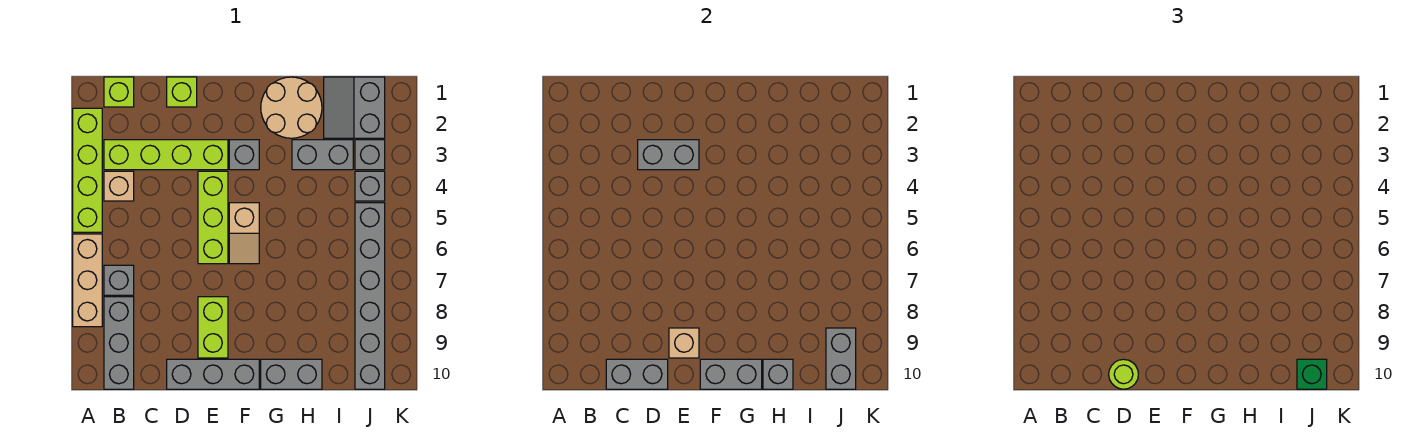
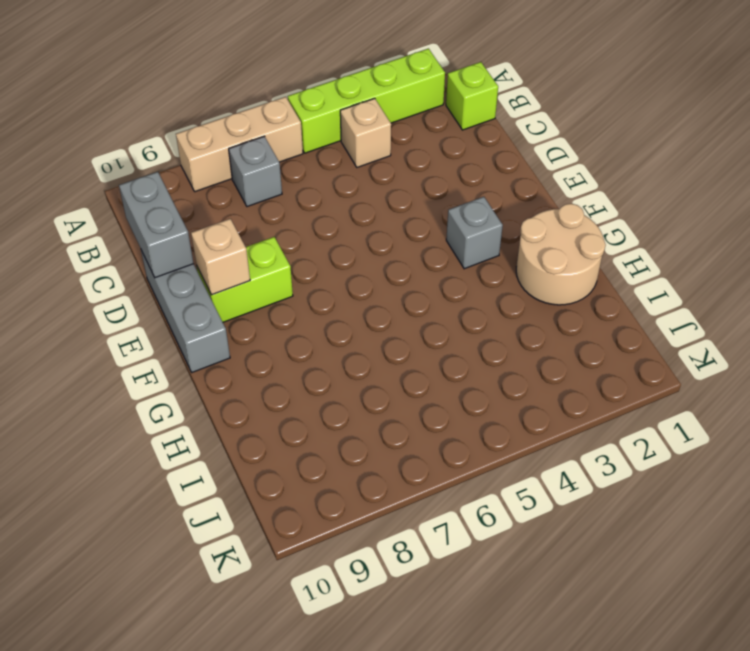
none -> lime 1x4 brick [104,140,228,170]
none -> grey 1x3 brick [104,297,134,389]
none -> lime 1x1 brick [167,77,197,107]

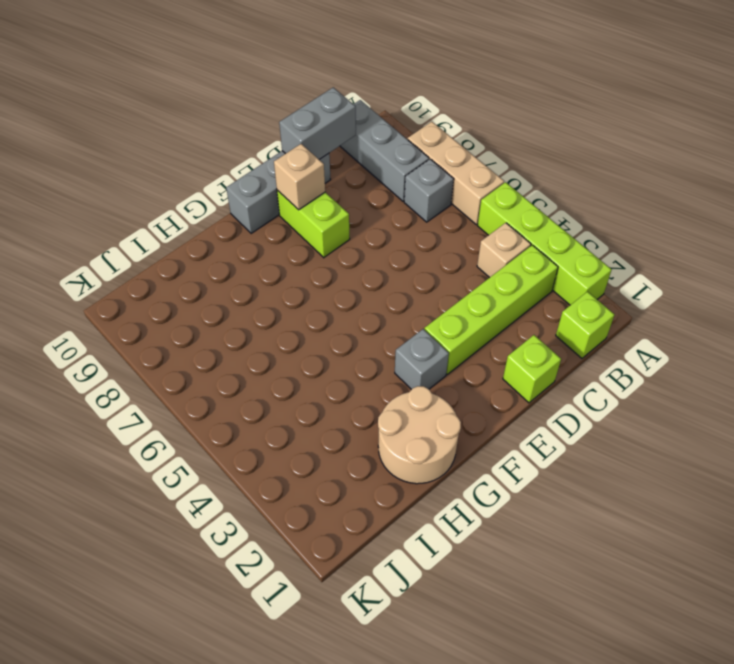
none -> lime 1x3 brick [198,171,228,264]
none -> tan 1x2 slope [229,203,259,264]
none -> grey 1x2 brick [261,359,322,389]

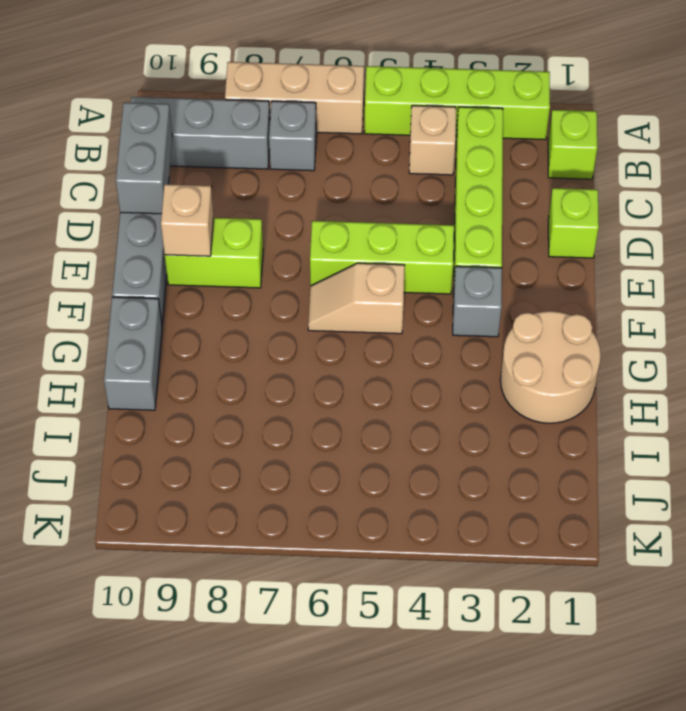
none -> grey 1x2 brick [292,140,353,170]
none -> grey 2x2 slope [324,77,385,138]
none -> grey 1x1 brick [355,140,385,170]

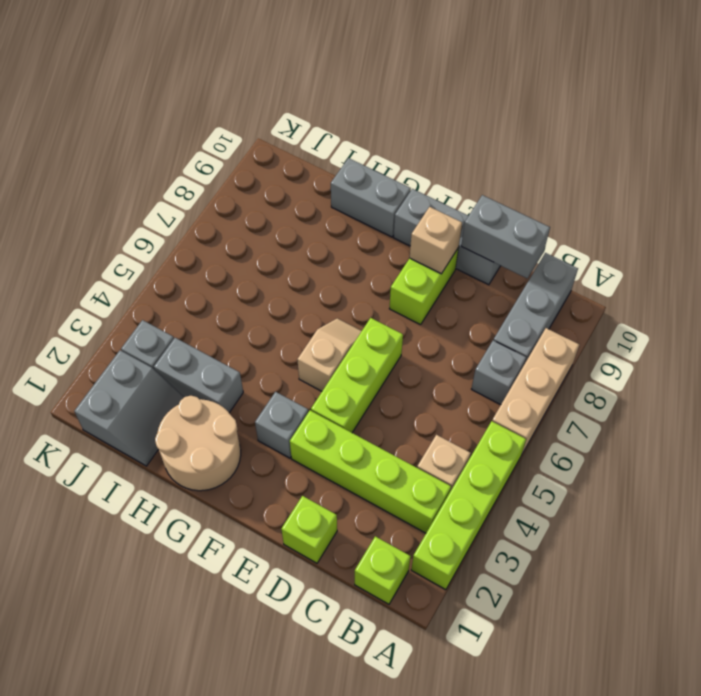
none -> grey 1x1 brick [355,171,385,201]
none -> grey 1x6 brick [355,203,385,389]
none -> grey 1x2 brick [638,140,699,170]

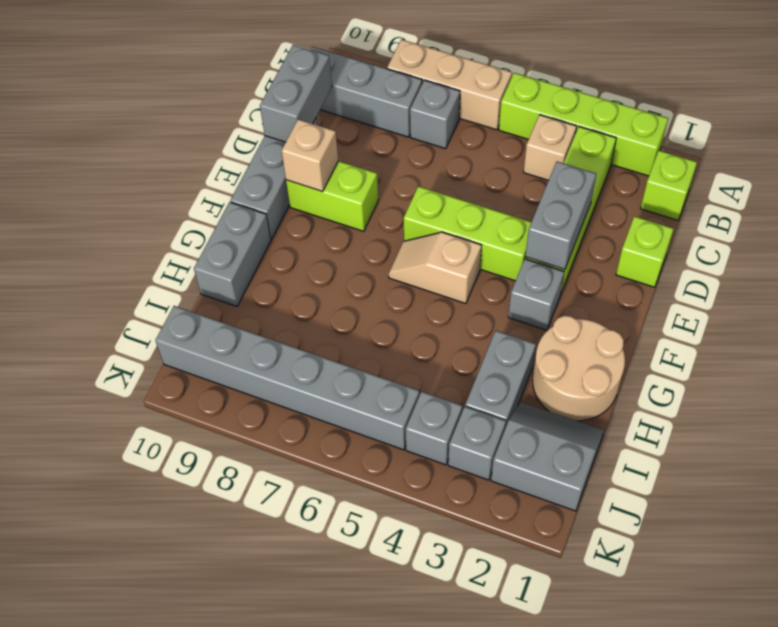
none -> grey 1x2 brick [700,359,762,389]
none -> grey 1x1 brick [763,359,793,389]
none -> grey 1x2 brick [826,328,856,389]

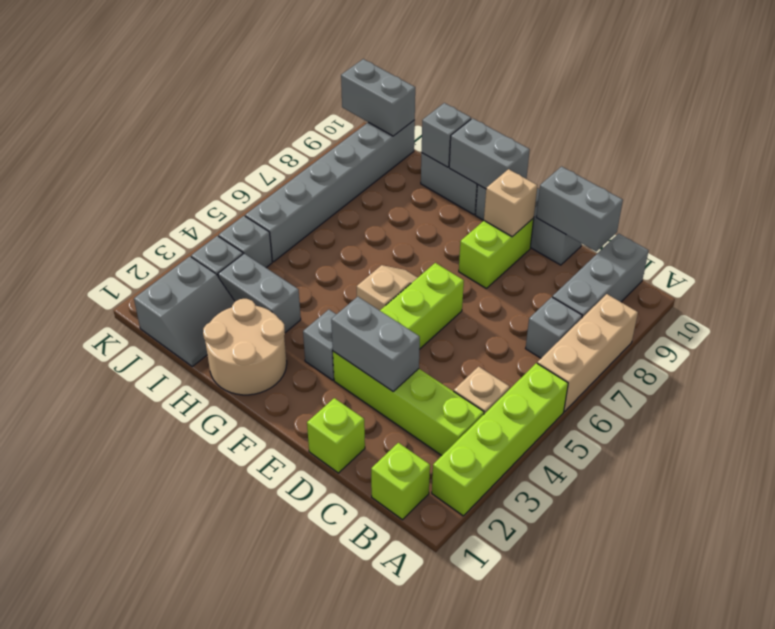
grey 1x2 brick [341,59,415,136] -> grey 1x2 brick turned to [826,328,856,389]
none -> lime 1x1 round brick [1109,359,1138,389]
none -> green 1x1 brick [1297,359,1327,389]

